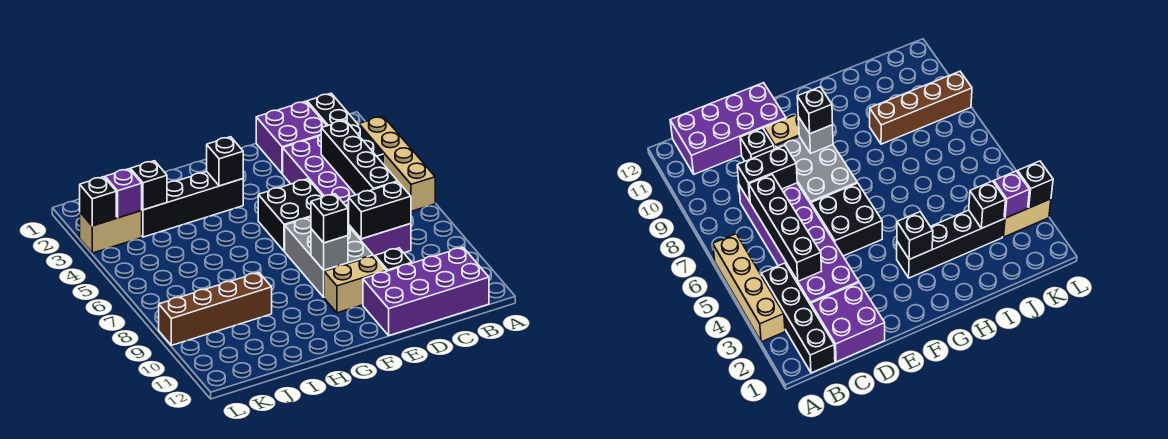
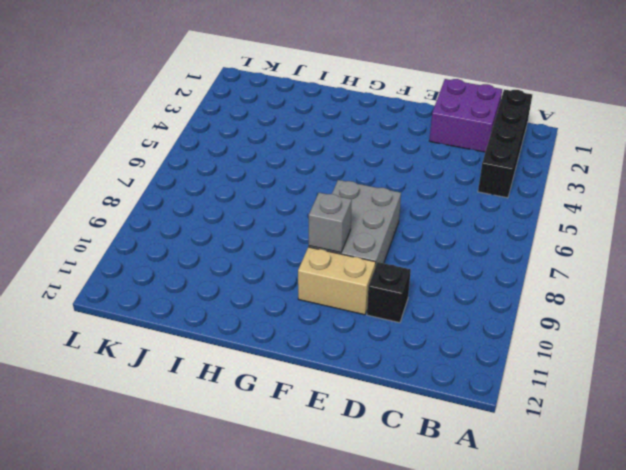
none -> tan 1x4 brick [359,116,435,211]
none -> purple 2x4 brick [363,247,489,336]
none -> purple 2x6 brick [283,135,411,256]

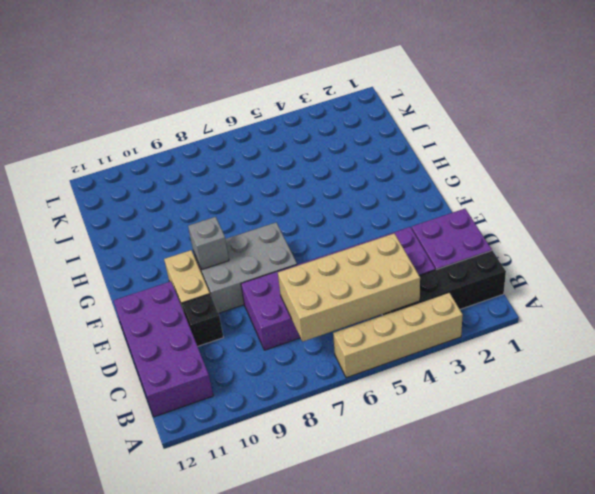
tan 2x4 brick [278,233,420,342] -> black 1x4 brick [321,120,398,195]
none -> black 2x2 brick [258,179,323,251]
none -> black 1x4 brick [141,172,243,237]
none -> brown 1x4 brick [159,273,272,345]

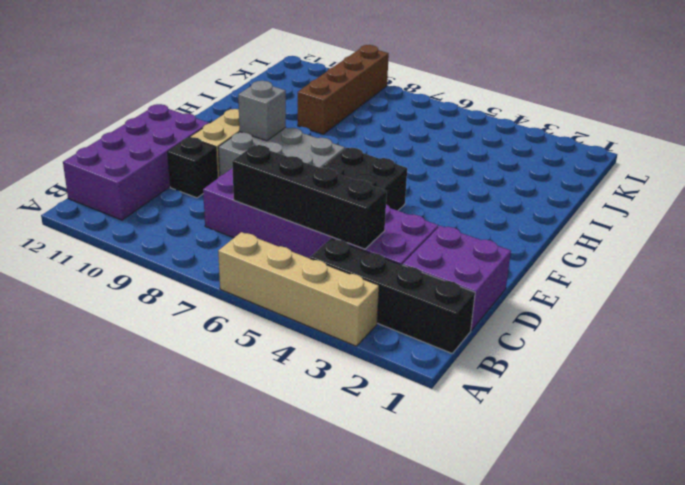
none -> black 1x4 brick [141,172,243,237]
none -> tan 1x2 brick [80,211,142,253]
none -> black 1x2 brick [349,182,411,239]

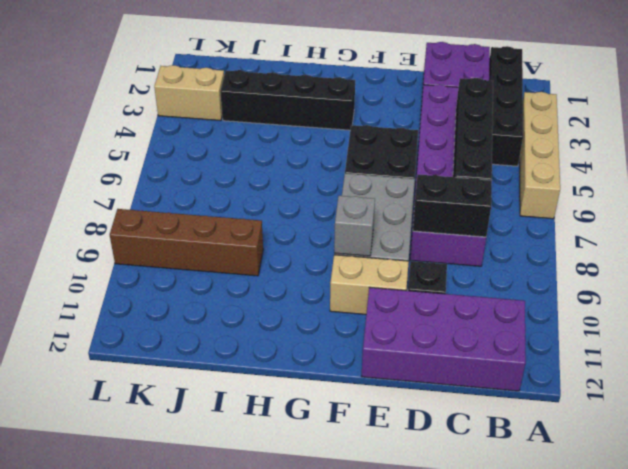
none -> black 1x1 brick [207,137,243,186]
none -> black 1x1 brick [130,161,167,210]
none -> purple 1x1 brick [105,169,142,218]

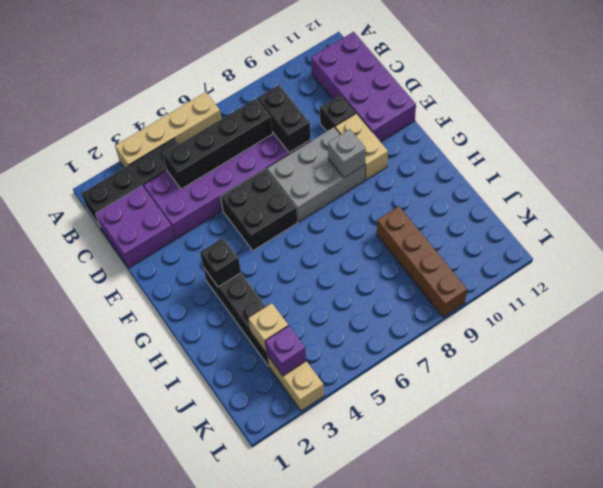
tan 1x1 brick [248,303,288,353] -> black 1x1 brick [130,161,167,210]
none -> black 1x1 brick [80,177,116,226]
none -> black 1x1 brick [311,194,348,243]

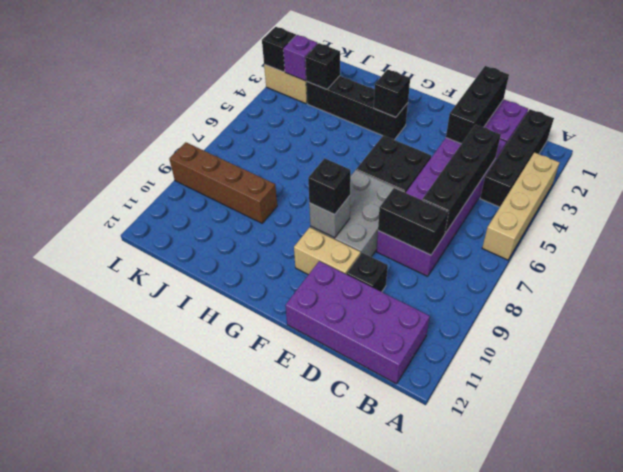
black 1x3 brick [446,66,509,144] -> none

